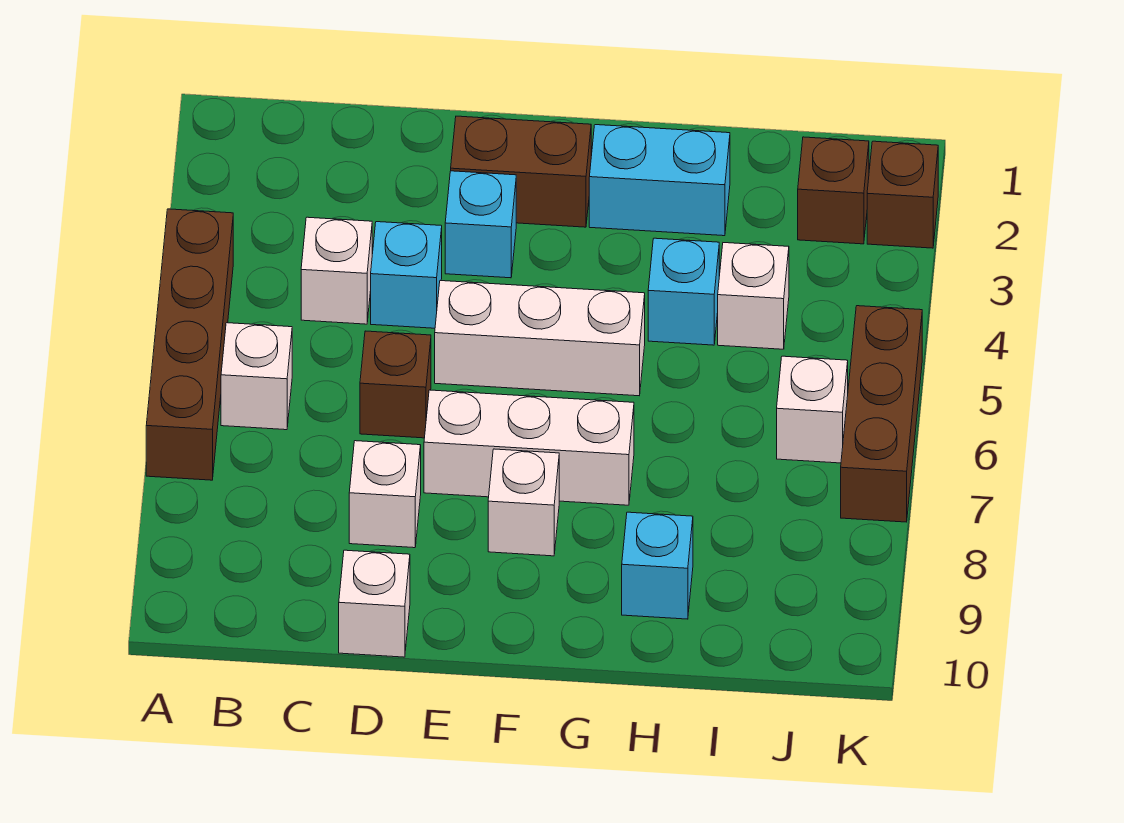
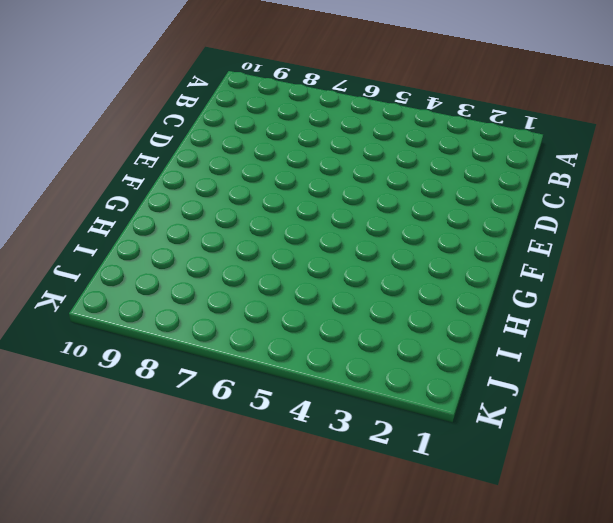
none -> brown 1x4 brick [146,209,233,480]
none -> white 1x1 brick [221,323,292,430]
none -> white 1x1 brick [301,217,372,324]

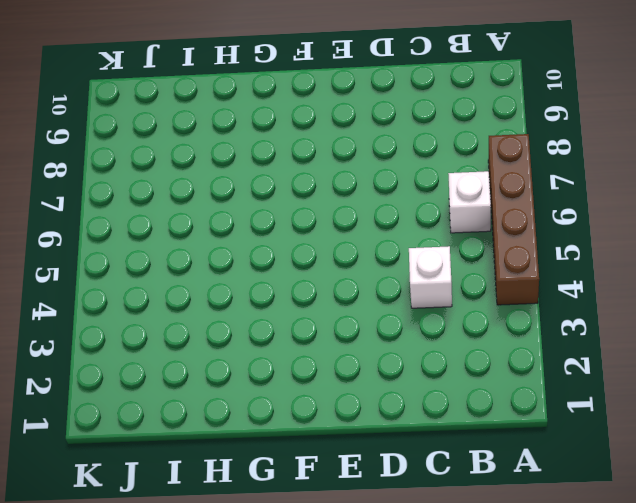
none -> cyan 1x1 brick [371,222,442,328]
none -> brown 1x1 brick [360,331,431,438]
none -> white 1x1 brick [349,441,421,548]

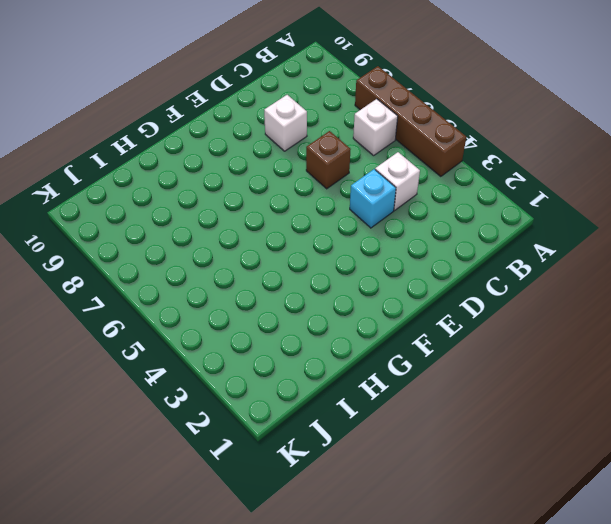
none -> white 1x1 brick [339,550,410,657]
none -> brown 1x2 brick [451,116,591,227]
none -> cyan 1x1 brick [445,171,516,278]

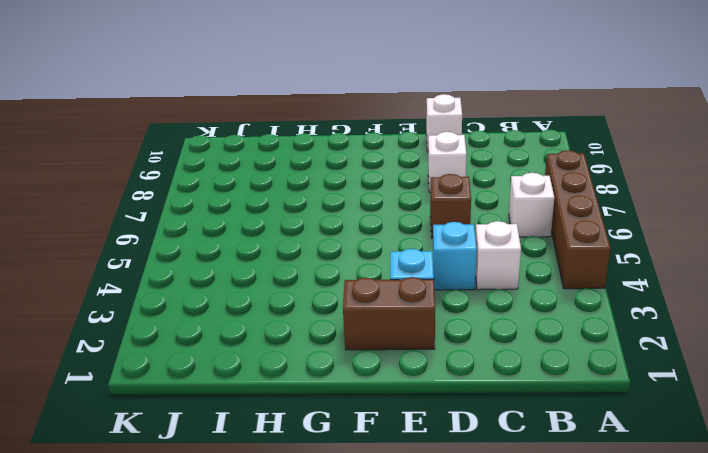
none -> white 1x3 brick [435,281,645,396]
none -> white 1x3 brick [424,390,634,505]
none -> white 1x1 brick [488,449,559,556]

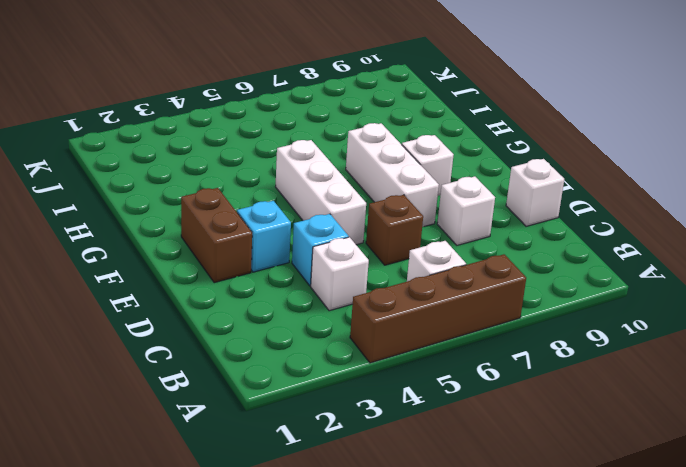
none -> cyan 1x2 brick [589,125,730,236]
none -> cyan 1x1 brick [648,238,719,345]
none -> cyan 1x1 brick [622,512,693,619]

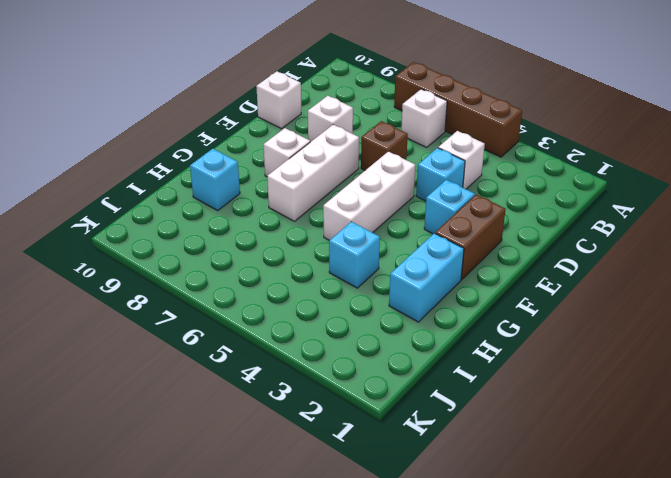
none -> white 1x1 brick [718,243,789,349]
none -> brown 1x1 brick [798,137,869,244]
none -> white 1x1 brick [777,356,848,463]

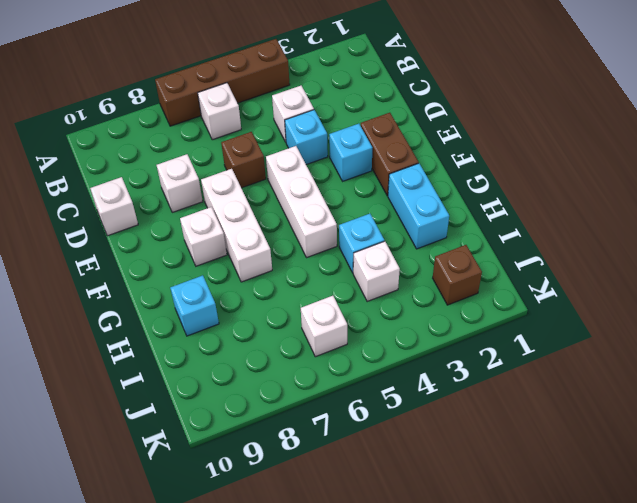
none -> brown 1x1 brick [867,141,938,248]
none -> brown 1x3 brick [841,306,922,522]

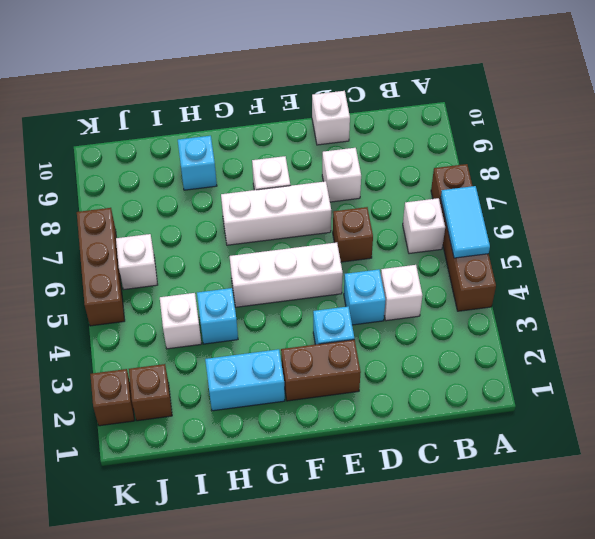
cyan 1x2 tile [441,186,490,258] -> none

